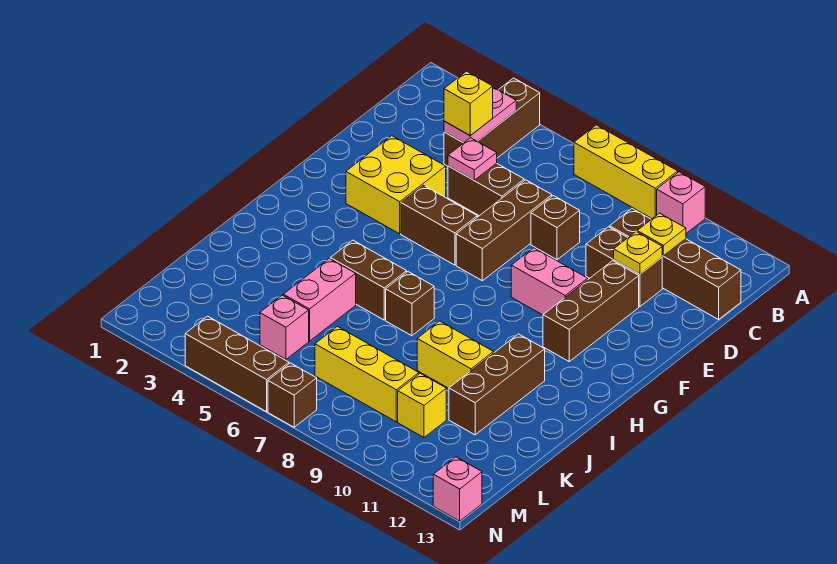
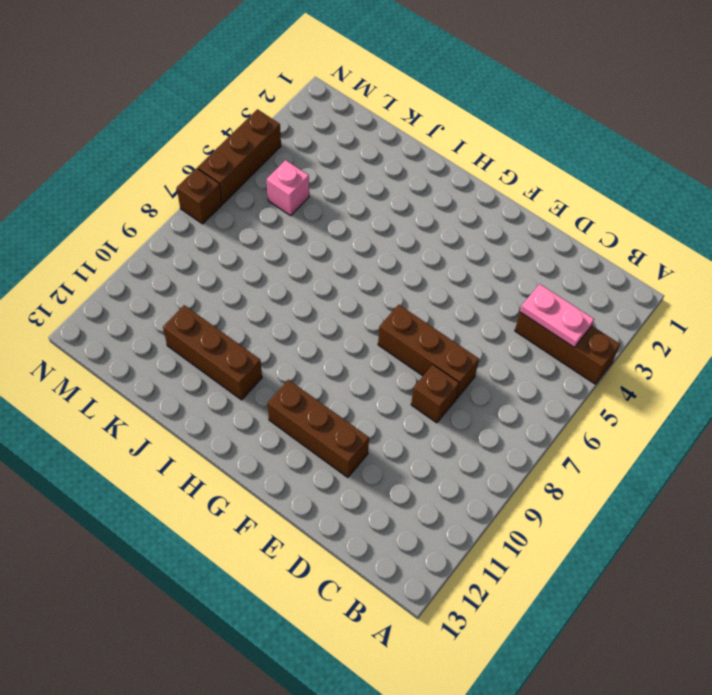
none -> yellow 1x3 brick [574,125,678,219]
none -> pink 1x1 brick [657,172,705,233]
none -> brown 1x4 brick [610,209,741,319]

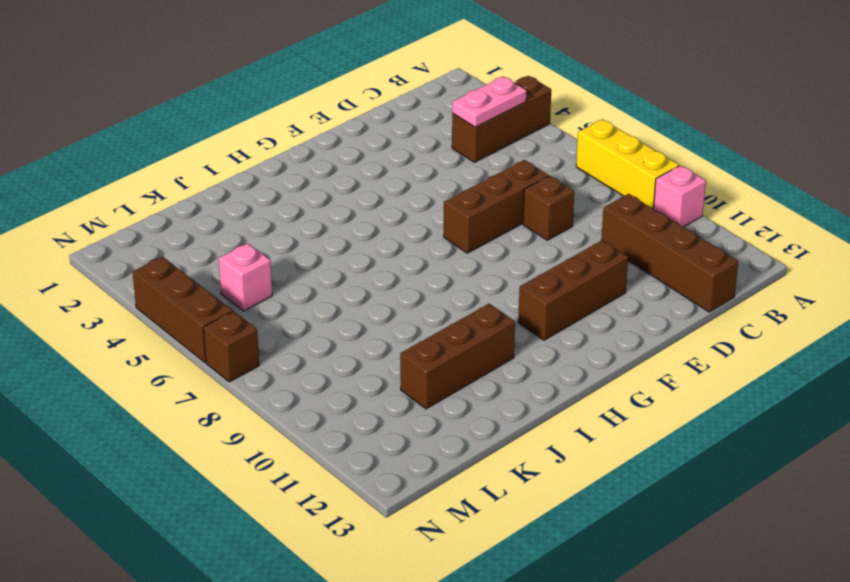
none -> brown 1x2 brick [448,163,524,216]
none -> brown 1x2 brick [586,227,662,307]
none -> yellow 2x2 brick [346,136,446,234]

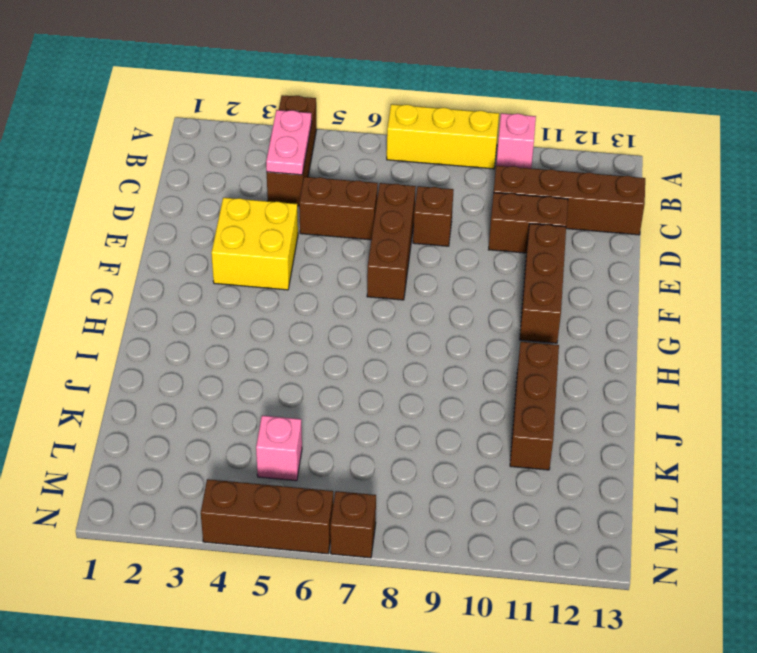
none -> brown 1x2 brick [401,185,477,265]
none -> pink 1x2 brick [511,248,588,315]
none -> brown 1x2 brick [330,240,407,320]

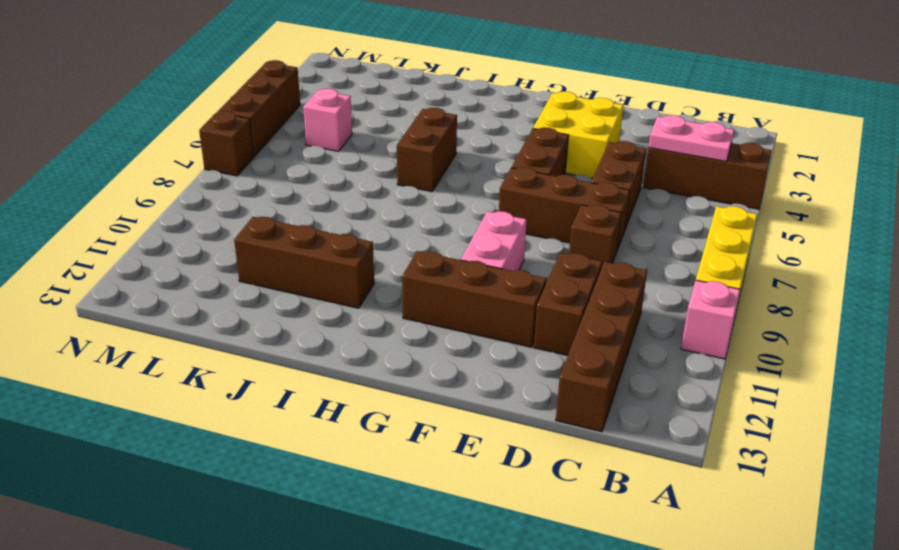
none -> brown 1x1 brick [386,272,434,336]
none -> pink 1x2 brick [283,259,356,341]
none -> yellow 1x2 brick [417,321,494,388]

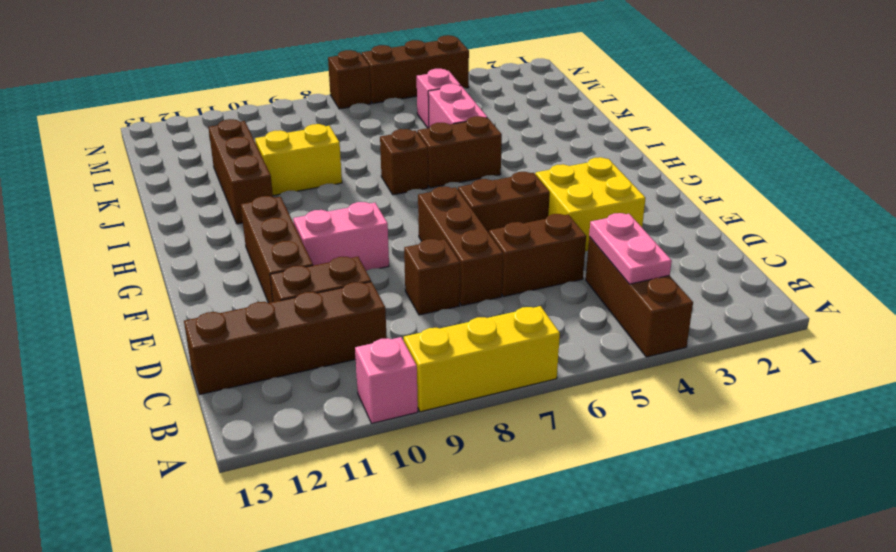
none -> yellow 1x3 brick [315,327,419,422]
none -> yellow 1x1 brick [398,373,446,437]
none -> pink 1x1 brick [433,457,482,521]

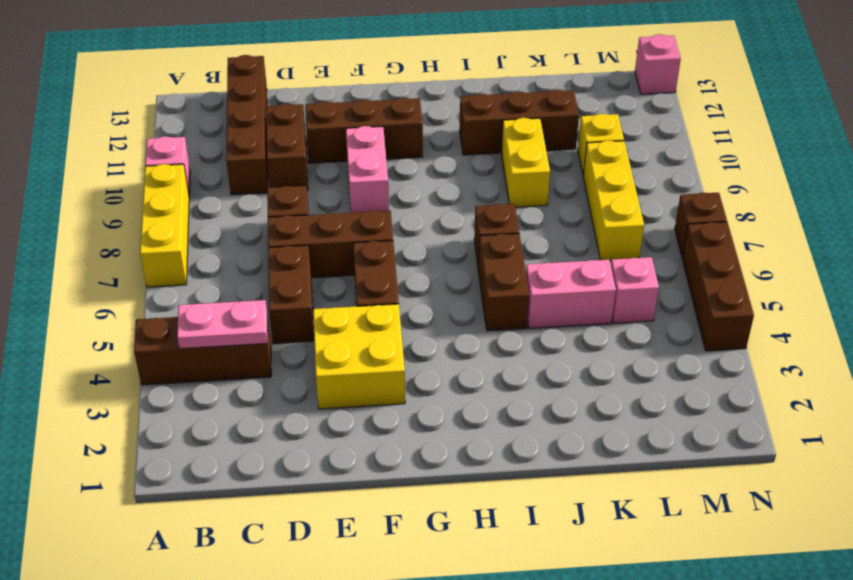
none -> yellow 1x1 plate [637,213,686,256]
none -> pink 1x1 plate [448,138,497,180]
none -> yellow 1x1 plate [614,232,662,274]

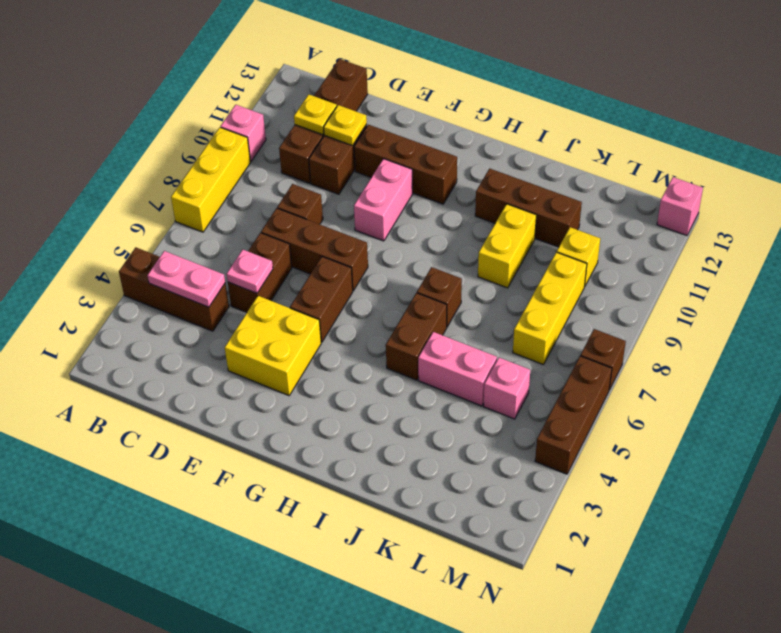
none -> yellow 1x1 brick [444,71,493,136]

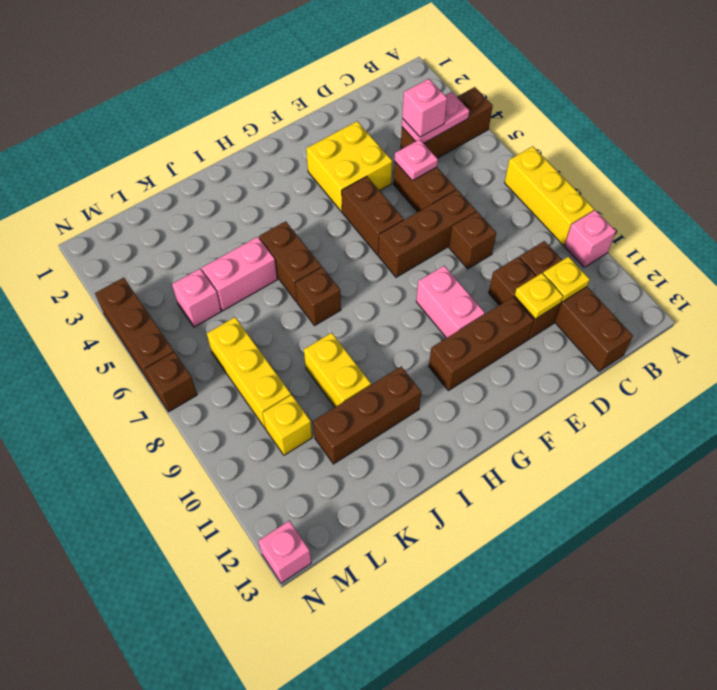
pink 1x1 brick [402,79,447,137] -> yellow 1x1 brick [444,71,493,136]

